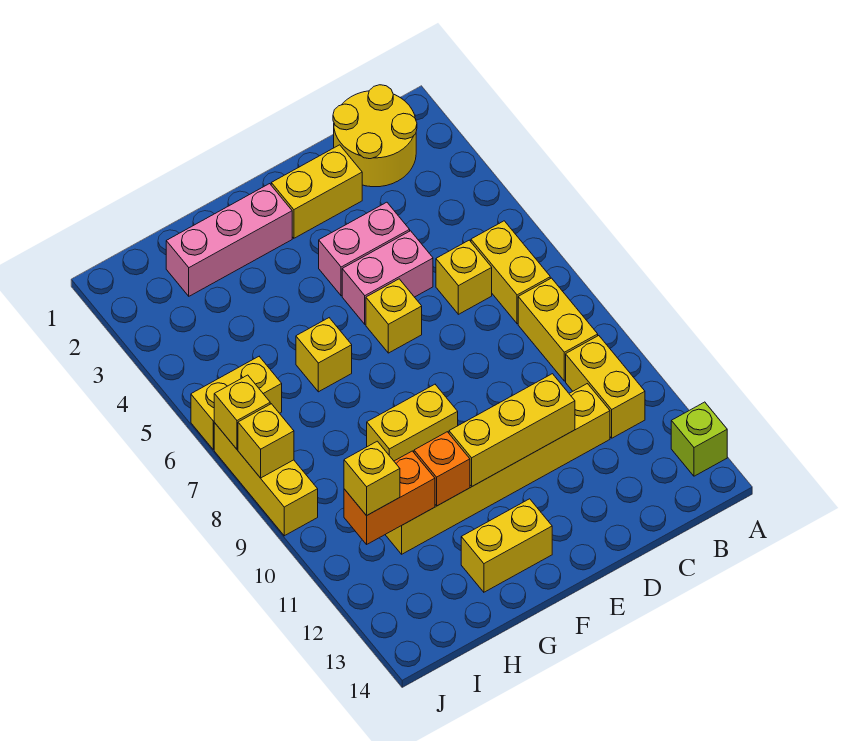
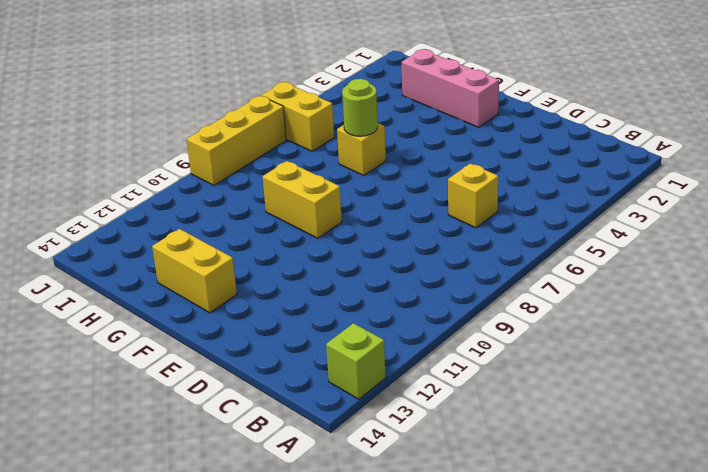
lime 1x1 round brick [342,79,378,136] -> none
none -> yellow 2x2 round brick [333,85,417,187]
none -> yellow 1x2 brick [471,221,550,324]
none -> yellow 1x2 brick [518,278,598,381]

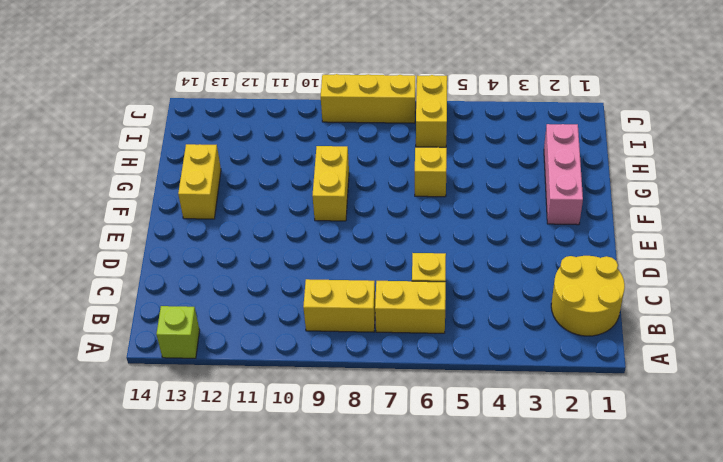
none -> yellow 1x2 brick [566,336,645,438]
none -> yellow 1x6 brick [385,384,610,554]
none -> yellow 1x2 brick [271,145,362,238]

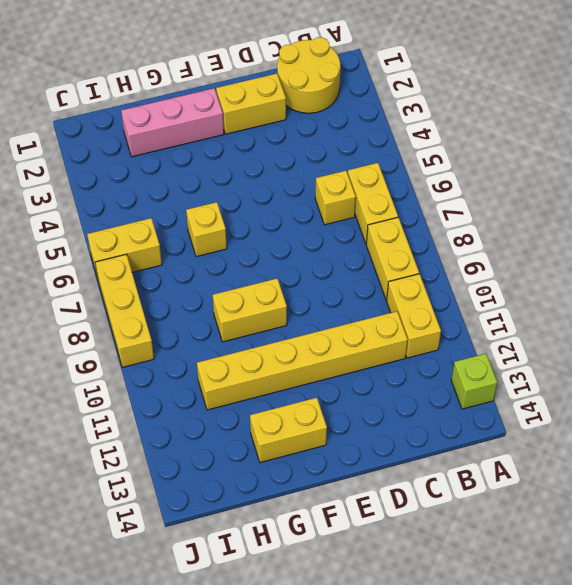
none -> pink 1x2 brick [319,202,410,296]
none -> pink 1x2 brick [342,231,433,324]
none -> yellow 1x1 brick [366,279,422,353]

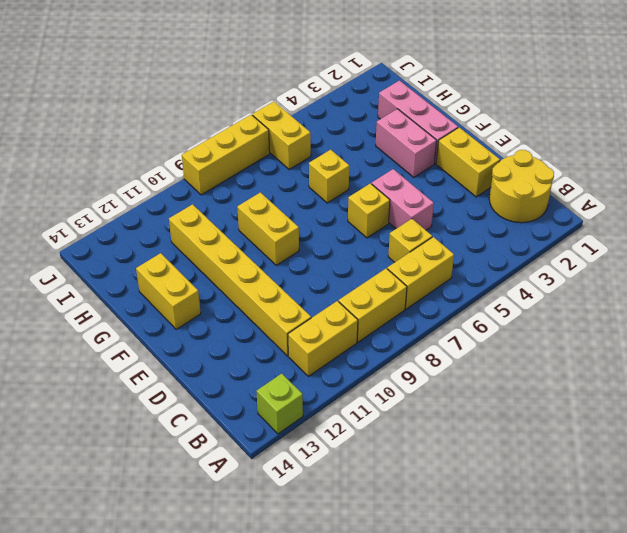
pink 1x2 brick [376,109,437,177] -> pink 1x2 brick moved to [319,202,410,296]
none -> yellow 1x3 brick [449,374,575,486]
none -> orange 1x1 brick [414,432,470,506]
none -> orange 1x2 brick [344,451,435,544]

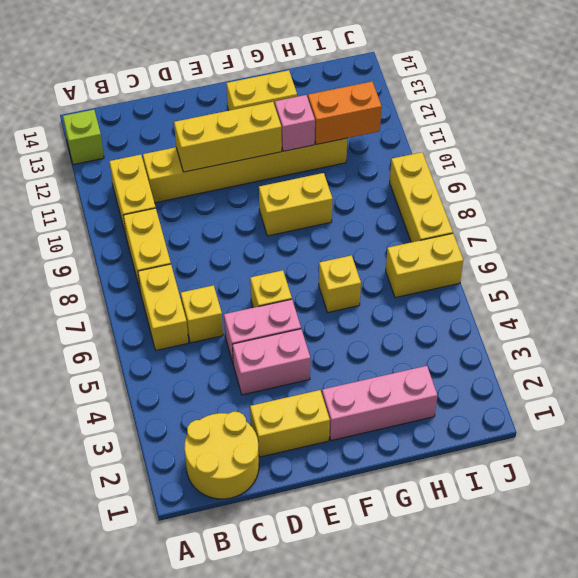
pink 1x1 brick [275,95,315,151] -> orange 1x1 brick [414,432,470,506]
none -> yellow 1x1 brick [214,375,270,449]
none -> yellow 1x1 brick [238,404,294,478]
none -> yellow 1x1 brick [344,441,400,516]

